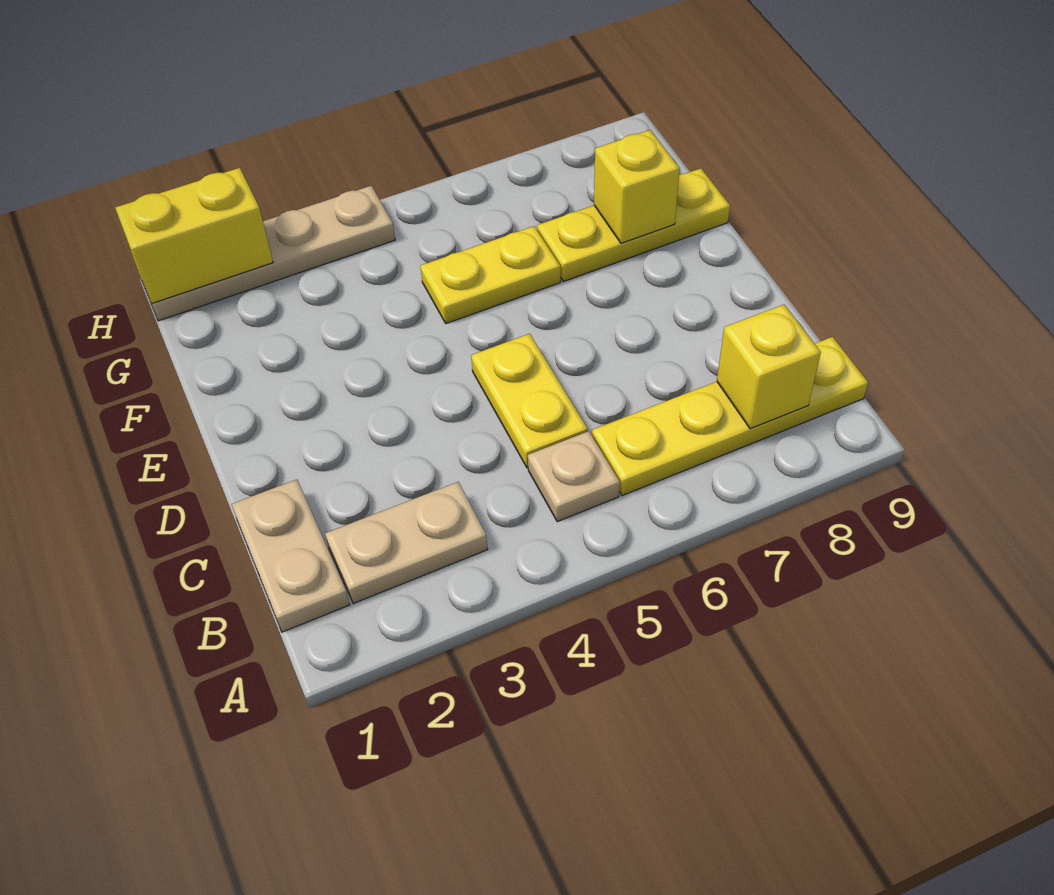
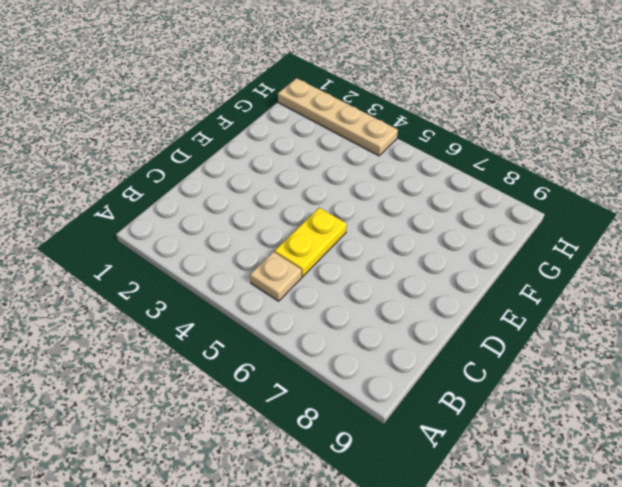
none -> tan 1x2 plate [232,480,350,632]
none -> tan 1x2 plate [325,482,488,604]

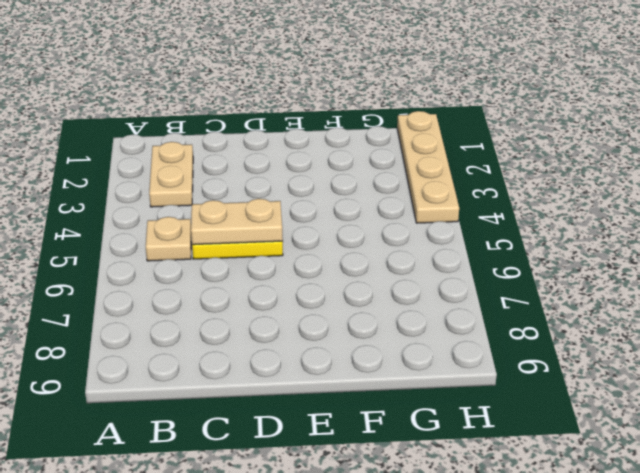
tan 1x2 plate [191,199,283,245] -> tan 1x2 plate moved to [232,480,350,632]
none -> yellow 1x4 plate [592,337,868,496]
none -> yellow 1x2 plate [420,226,560,324]

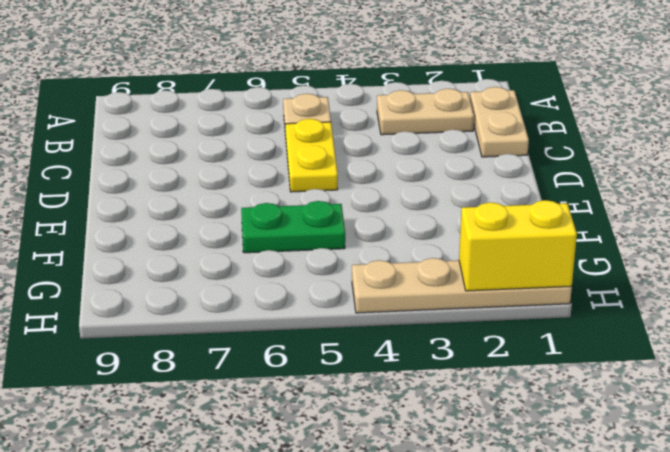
green 1x2 plate [241,201,345,253] -> yellow 1x2 plate [420,226,560,324]
none -> yellow 1x4 plate [592,337,868,496]
none -> yellow 1x3 plate [537,168,730,281]

